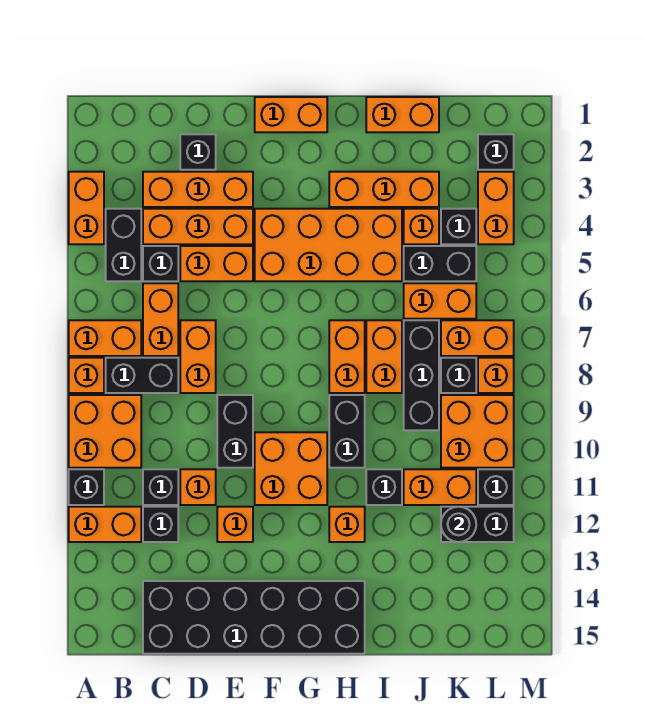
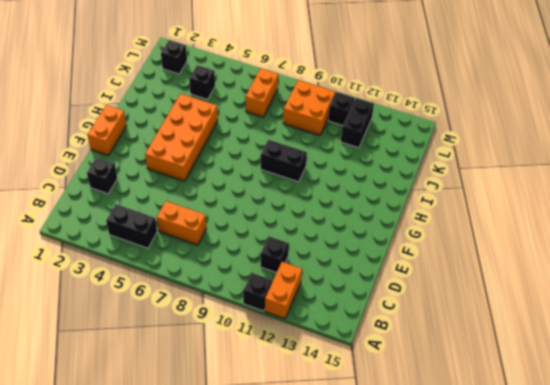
none -> orange 1x2 brick [69,172,104,244]
none -> orange 1x2 brick [69,320,141,356]
none -> orange 1x1 brick [69,358,104,393]
none -> orange 2x2 brick [69,395,141,468]

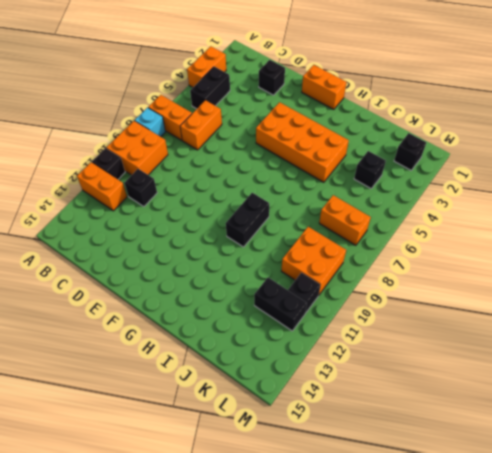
cyan 1x1 brick [135,108,165,137] -> orange 1x1 brick [69,358,104,393]
none -> black 1x2 brick [106,358,178,393]
none -> orange 1x3 brick [143,172,253,207]
none -> orange 1x3 brick [143,209,253,244]
none -> black 1x1 brick [143,246,178,281]

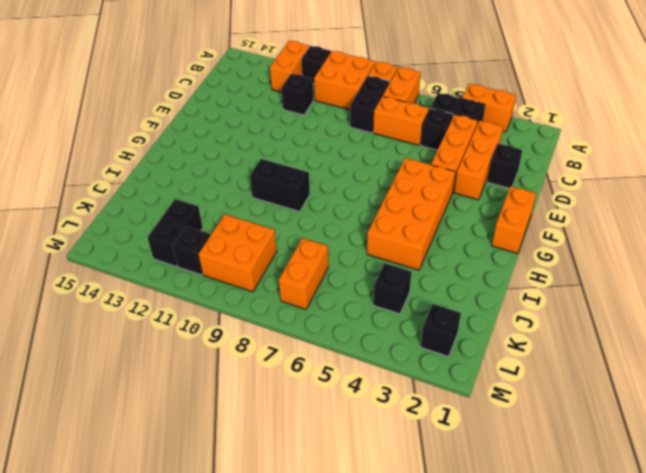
none -> black 1x1 brick [143,507,178,542]
none -> black 2x6 brick [143,581,365,654]
none -> orange 1x2 brick [180,246,253,281]
none -> orange 1x2 brick [180,320,216,393]

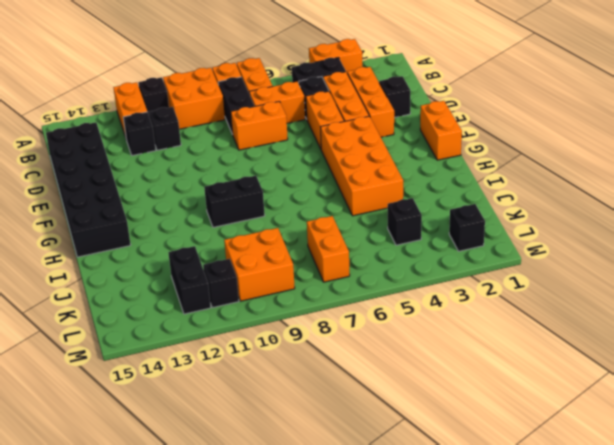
none -> orange 1x1 brick [180,469,216,505]
none -> black 1x2 brick [217,395,253,468]
none -> orange 1x1 brick [217,507,253,542]
none -> orange 2x2 brick [255,432,327,505]

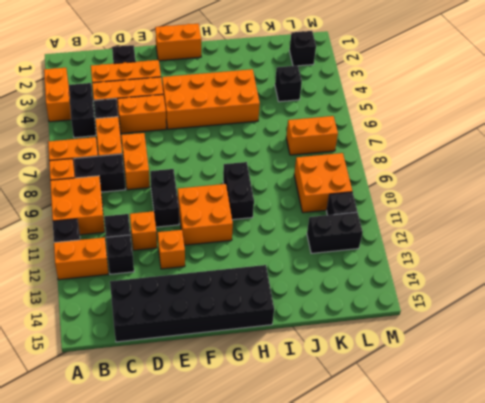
none -> orange 1x3 brick [329,172,439,207]
none -> orange 1x2 brick [329,320,365,393]
none -> orange 1x1 brick [329,507,365,542]
none -> orange 1x2 brick [366,97,439,132]

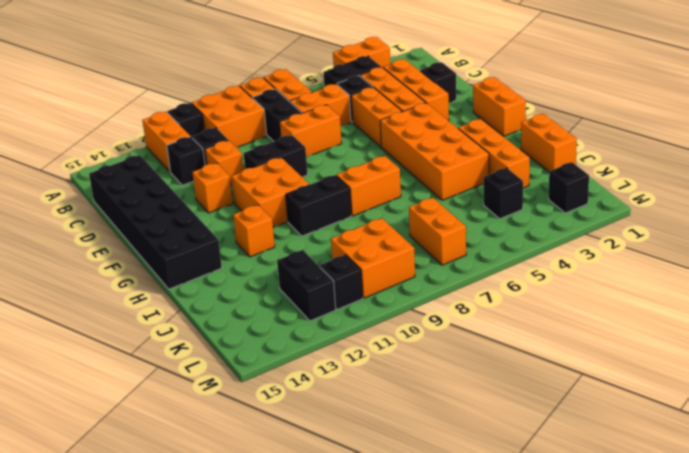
none -> orange 1x2 brick [366,320,402,393]
none -> black 1x1 brick [366,469,402,505]
none -> orange 1x1 brick [404,209,439,244]
none -> black 1x2 brick [404,246,476,281]

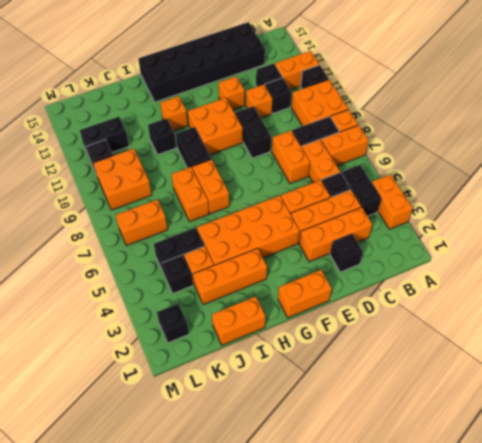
none -> orange 1x2 brick [404,283,476,319]
none -> black 1x3 brick [404,320,439,430]
none -> orange 1x2 brick [404,469,476,505]
none -> black 1x1 brick [441,358,476,393]

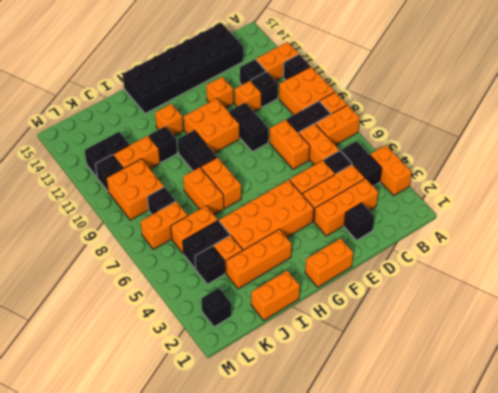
none -> black 1x3 brick [404,320,439,430]
none -> orange 1x2 brick [478,172,514,244]
none -> orange 1x1 brick [478,358,514,393]
none -> black 1x1 round brick [441,507,476,542]

